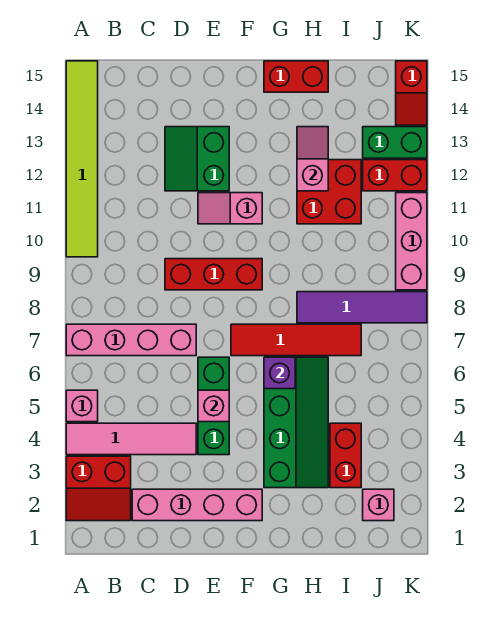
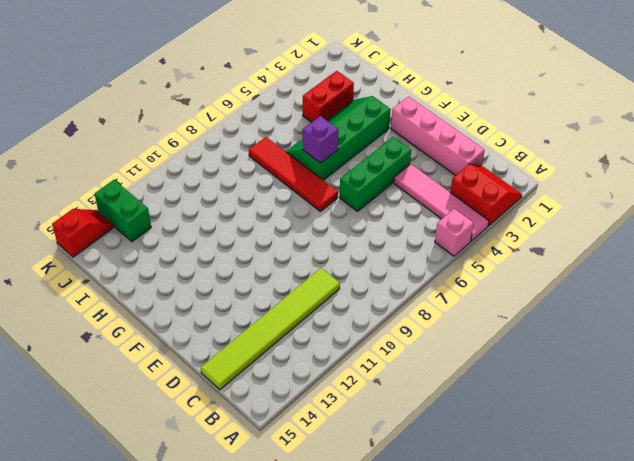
lime 1x6 tile [201,268,340,390] -> lime 1x6 tile moved to [66,61,98,257]
none -> pink 1x4 brick [66,324,196,356]
none -> red 1x3 brick [165,259,262,290]
none -> green 2x2 slope [165,127,229,191]

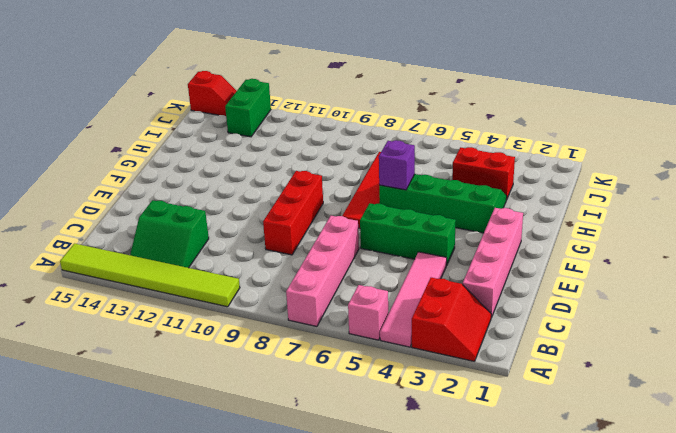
green 2x2 slope [130,200,209,268] -> green 2x2 slope moved to [165,127,229,191]
none -> pink 1x2 slope [198,193,262,224]
none -> red 1x2 brick [264,61,328,92]
none -> purple 1x4 tile [297,292,427,323]

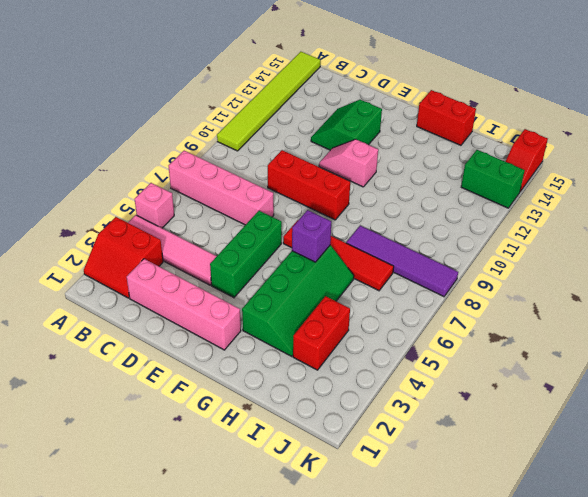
none -> red 2x2 brick [297,160,361,224]
none -> pink 1x1 brick [363,489,394,521]
none -> red 1x2 brick [363,160,427,191]

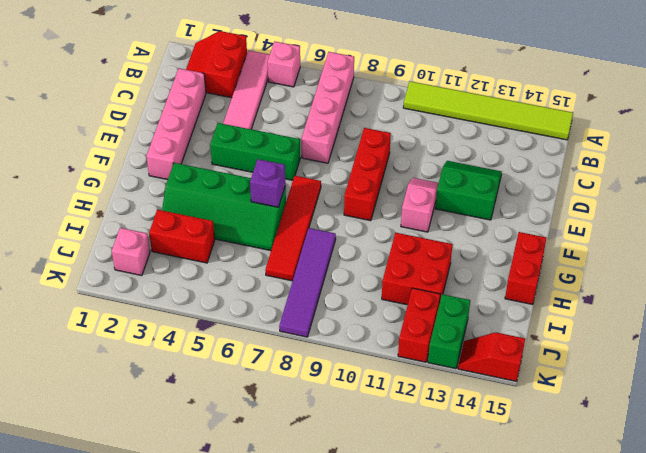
none -> pink 1x3 brick [396,193,427,290]
none -> pink 1x1 brick [198,390,229,422]
none -> pink 1x2 slope [297,127,328,191]

